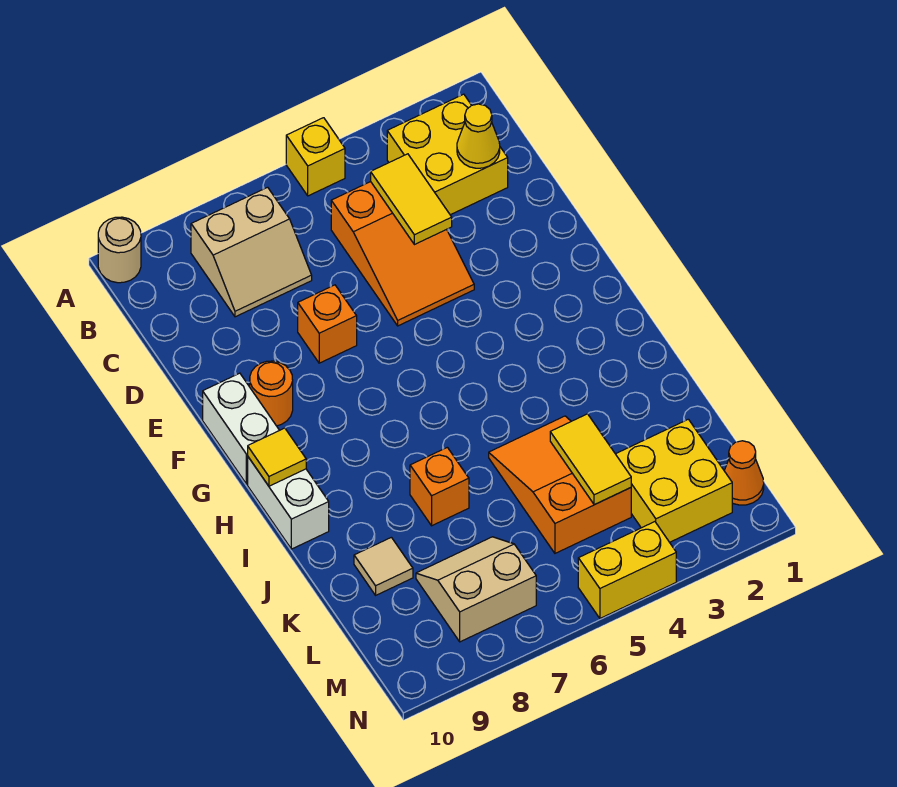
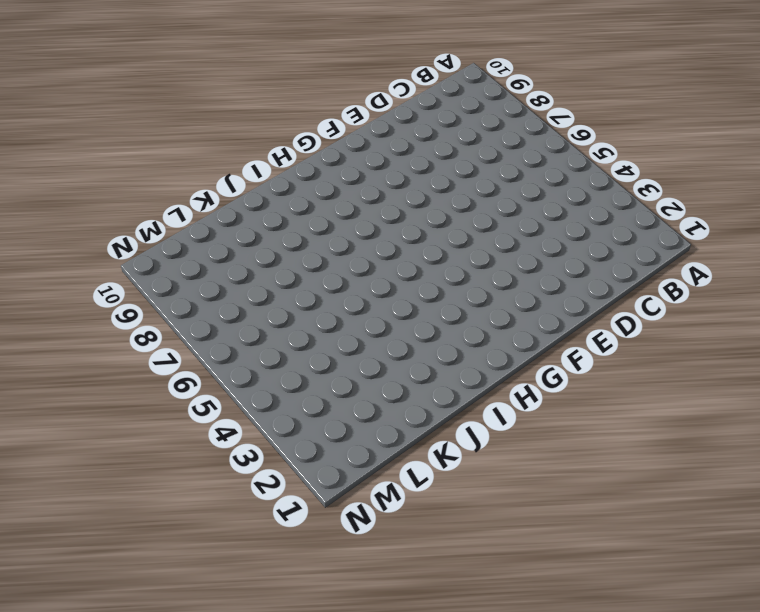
none -> yellow 1x1 brick [286,118,345,196]
none -> tan 1x1 round brick [98,217,141,283]
none -> yellow 2x2 brick [387,94,508,215]

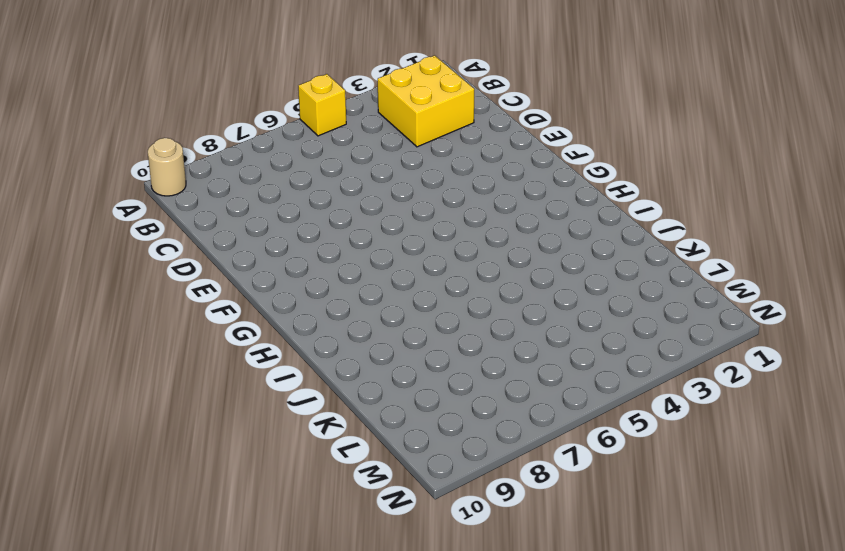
none -> tan 2x2 slope [191,187,312,317]
none -> orange 2x3 slope [331,182,474,326]
none -> orange 1x1 brick [298,285,357,363]

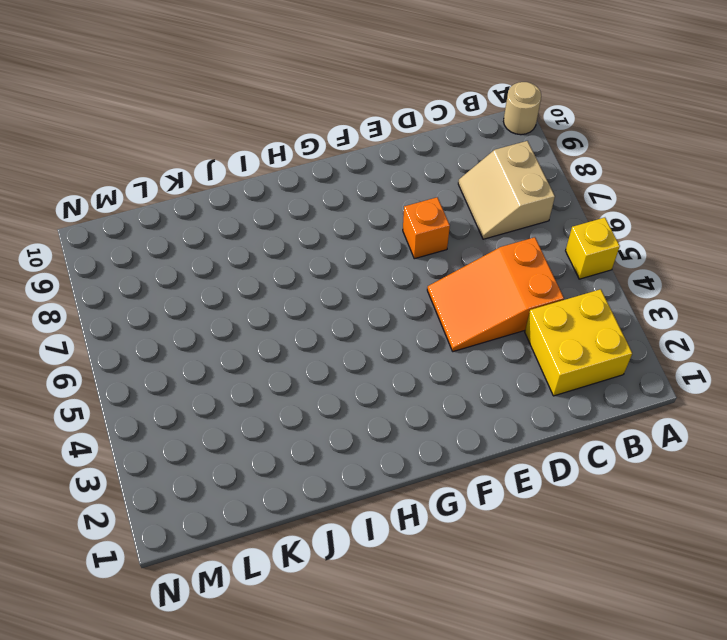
none -> orange 1x1 round brick [250,361,293,426]
none -> white 1x2 brick [203,373,279,484]
none -> white 1x2 brick [248,457,329,549]

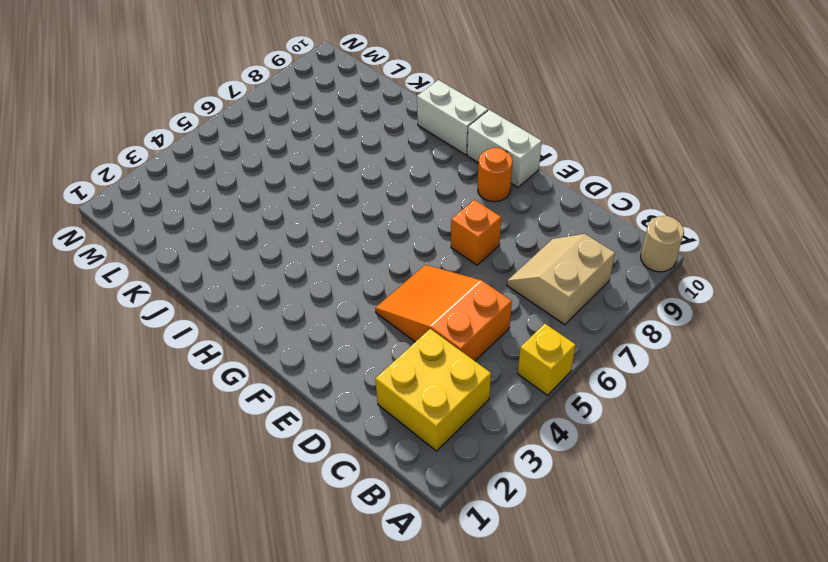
none -> orange 2x3 slope [489,416,631,553]
none -> orange 1x1 brick [410,447,469,526]
none -> tan 1x1 tile [354,537,413,595]

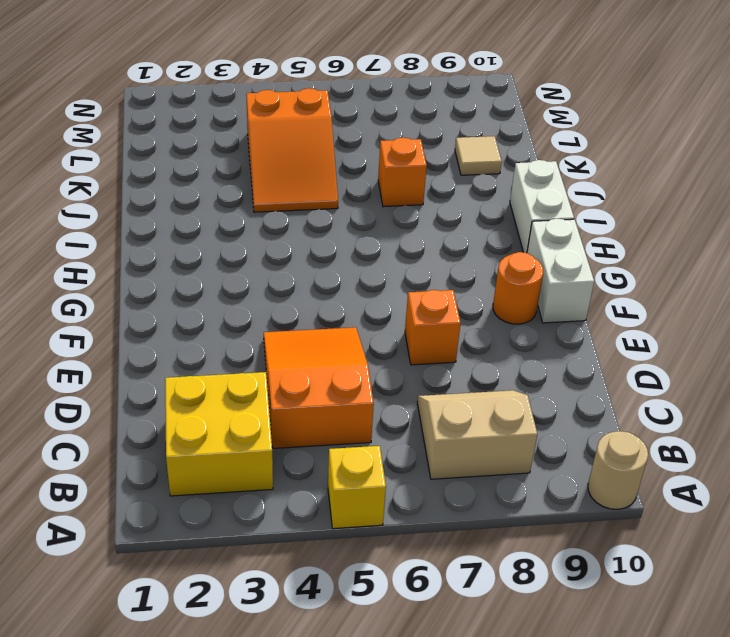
none -> yellow 2x2 brick [616,419,732,542]
none -> tan 2x2 slope [416,537,536,642]
none -> orange 1x1 cone [724,441,764,505]

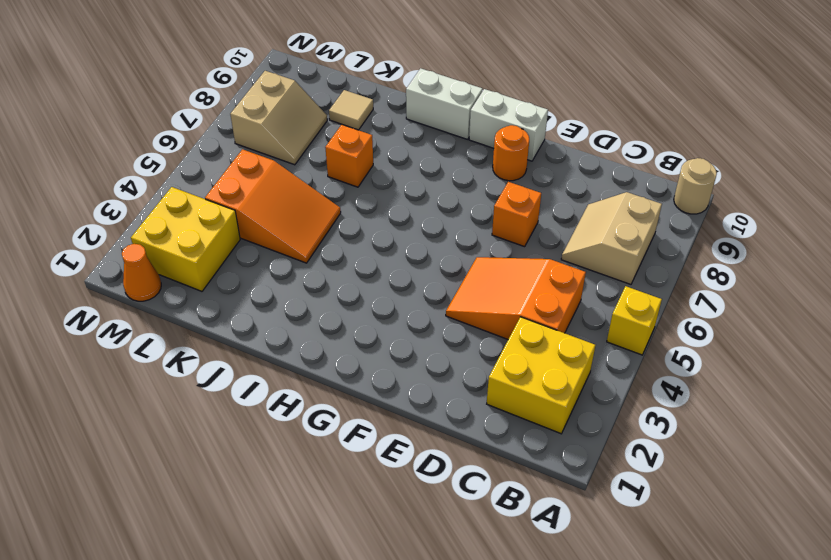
none -> yellow 1x2 brick [578,522,676,618]
none -> yellow 1x1 cone [457,104,500,168]
none -> yellow 1x2 tile [371,154,452,245]

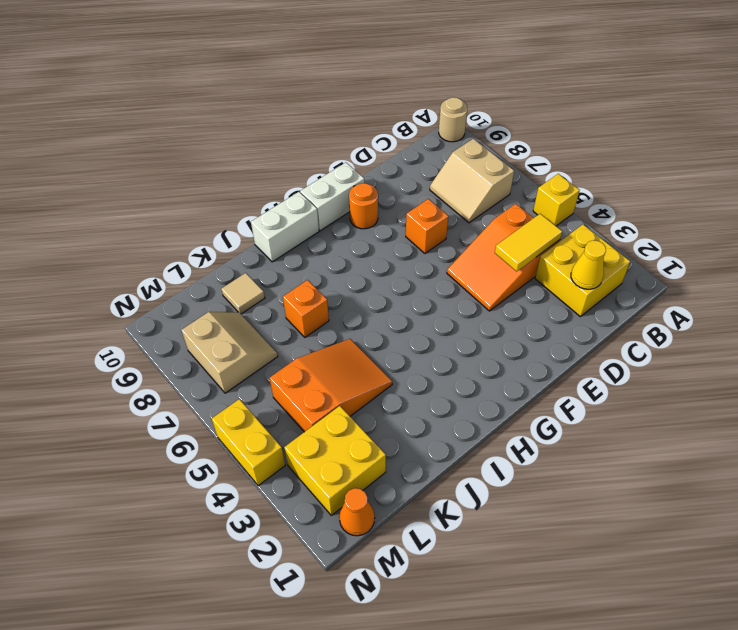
none -> yellow 1x1 tile [248,428,306,486]
none -> yellow 1x2 tile [550,414,631,505]

